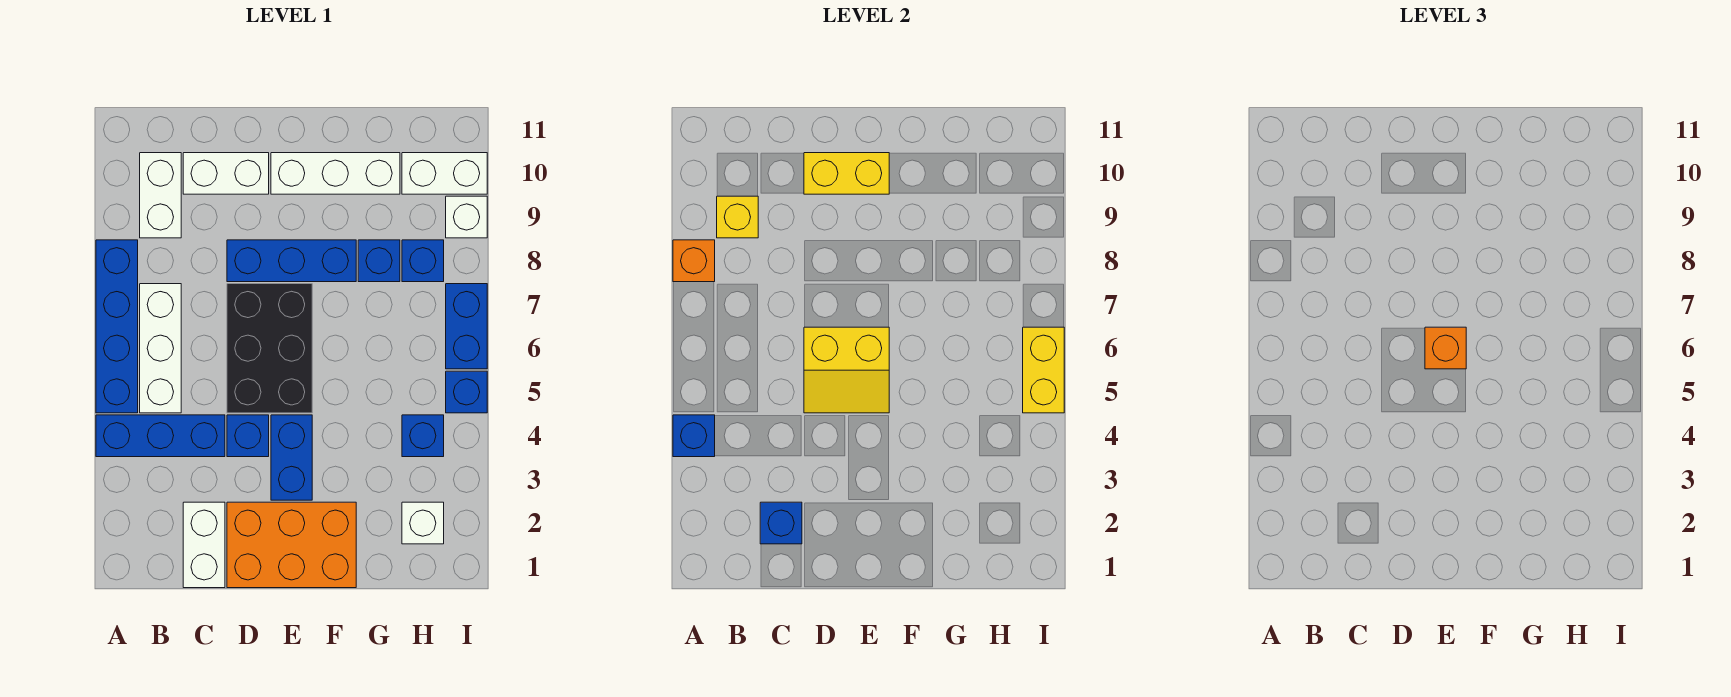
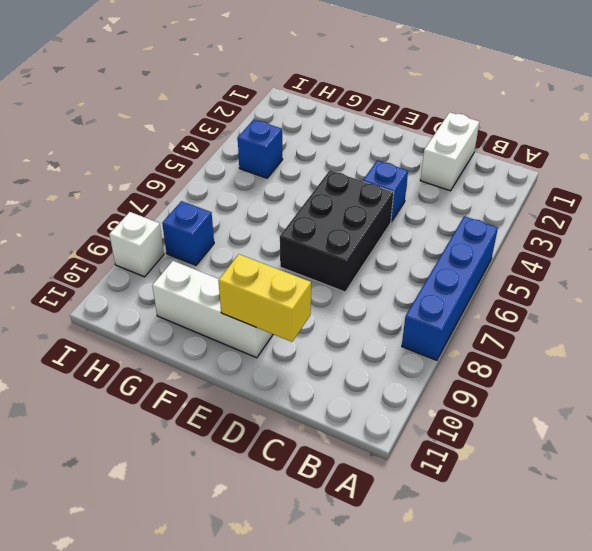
none -> blue 1x3 brick [96,415,225,457]
none -> white 1x3 brick [140,284,181,413]
none -> white 1x2 brick [140,153,181,238]

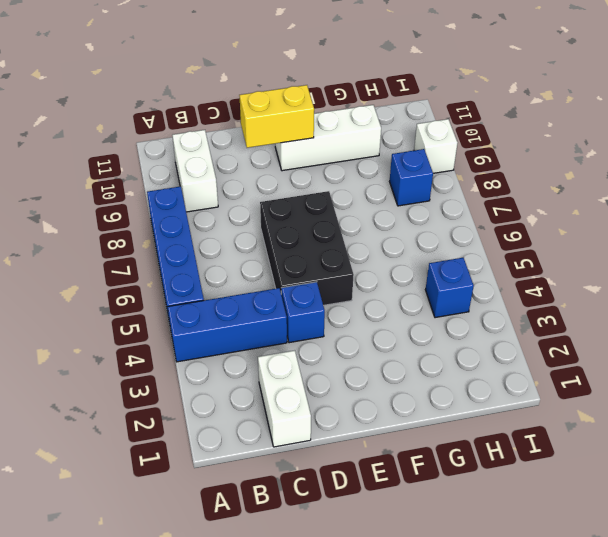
none -> white 1x3 brick [140,284,181,413]
none -> white 1x2 brick [183,153,269,194]
none -> orange 2x3 brick [227,502,356,588]

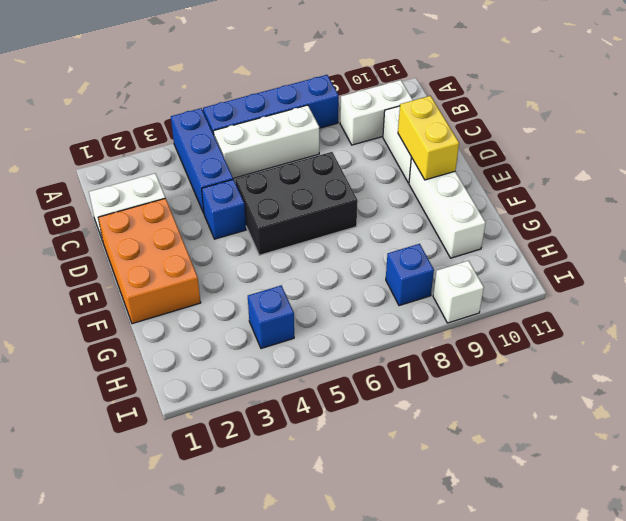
none -> blue 1x3 brick [227,240,356,282]
none -> blue 1x2 brick [271,415,312,500]
none -> blue 1x1 brick [358,240,400,282]

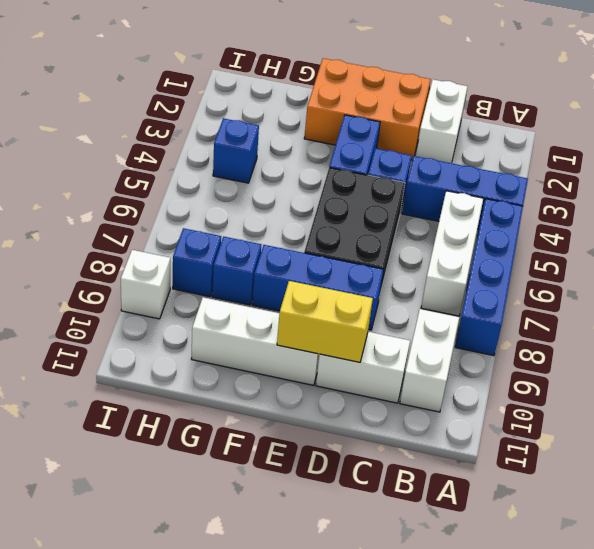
none -> white 1x1 brick [402,502,444,544]
none -> white 1x2 brick [402,153,487,194]
none -> blue 1x1 brick [446,371,487,413]

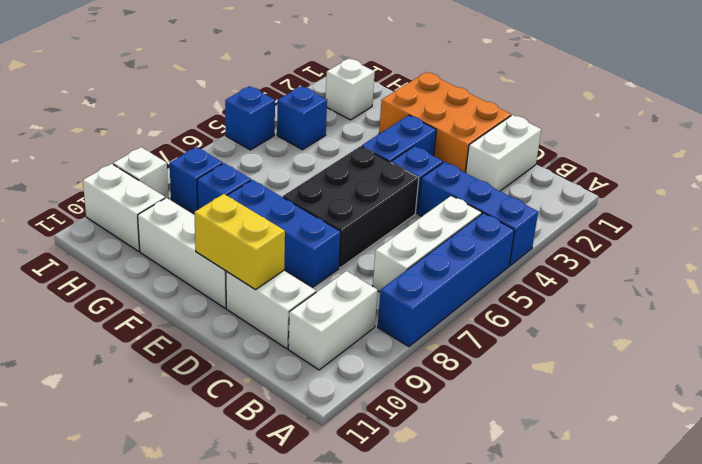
none -> blue 1x2 brick [446,284,487,369]
none -> blue 1x1 brick [673,415,715,457]
none -> orange 1x1 brick [673,240,715,282]

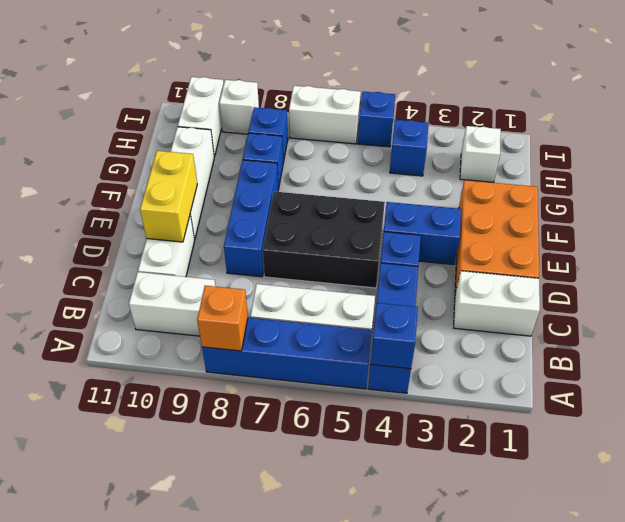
white 1x2 brick [289,86,361,144] -> blue 1x2 brick [446,284,487,369]
none -> yellow 1x1 brick [717,196,758,238]
none -> blue 1x1 brick [760,502,802,544]
none -> yellow 2x2 slope [804,327,889,413]

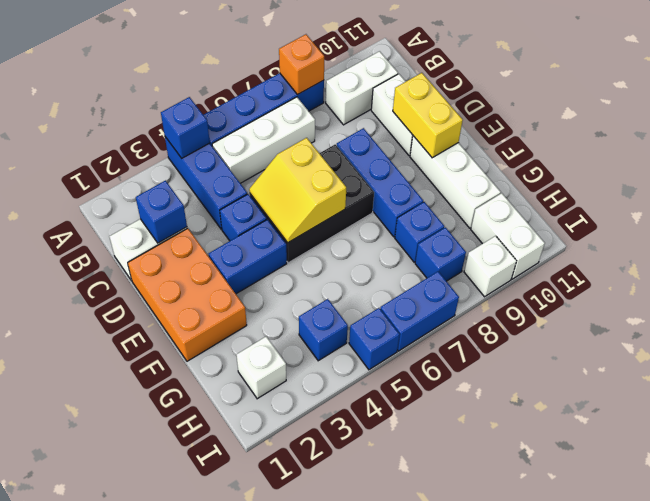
none -> yellow 1x1 brick [717,196,758,238]
none -> yellow 1x2 brick [1023,327,1064,413]
none -> orange 1x1 brick [1425,327,1466,369]

